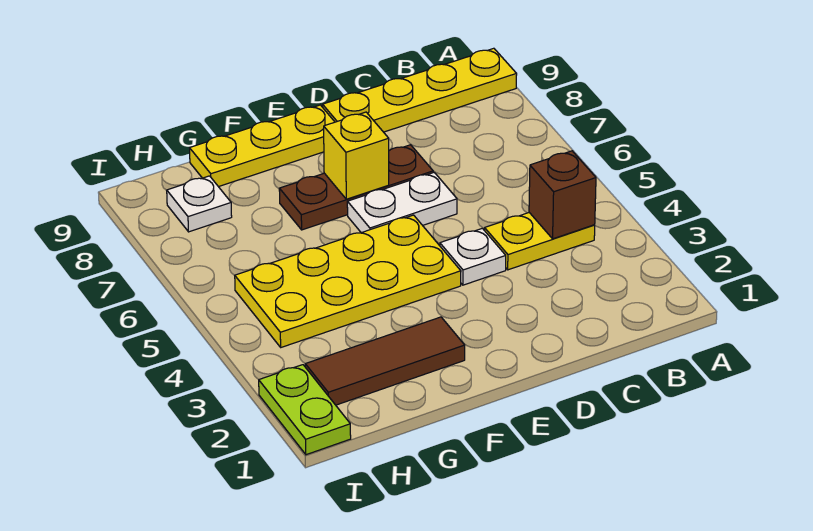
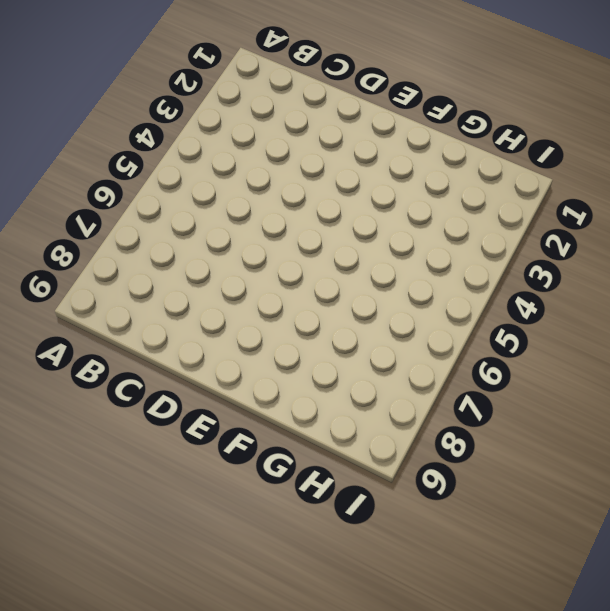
none -> yellow 1x4 plate [323,48,517,132]
none -> yellow 1x2 plate [485,213,595,270]
none -> white 1x1 plate [440,228,506,285]

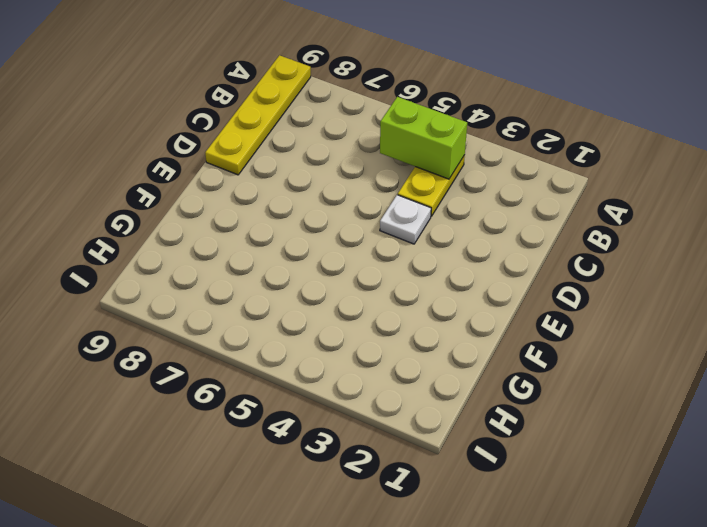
lime 1x2 brick [380,97,467,179] -> brown 1x1 brick [529,151,596,239]
none -> white 1x2 plate [347,172,457,233]
none -> brown 1x3 plate [279,145,433,230]
none -> yellow 2x4 plate [235,215,461,347]

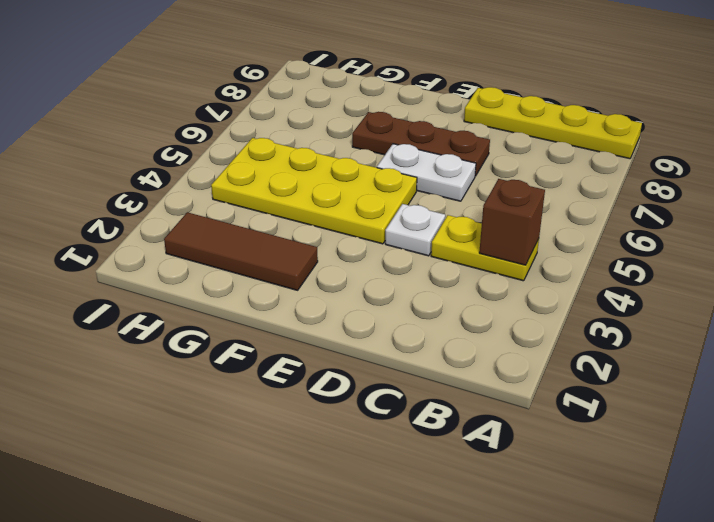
none -> yellow 1x3 plate [190,105,334,187]
none -> white 1x1 plate [167,176,232,232]
none -> lime 1x2 plate [259,365,351,455]

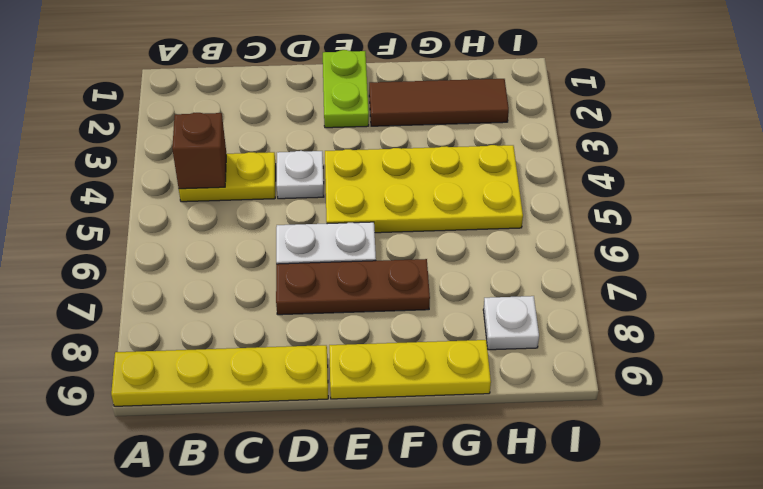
lime 1x2 plate [323,50,369,128] -> lime 1x2 plate moved to [259,365,351,455]
none -> yellow 1x1 brick [324,112,389,199]

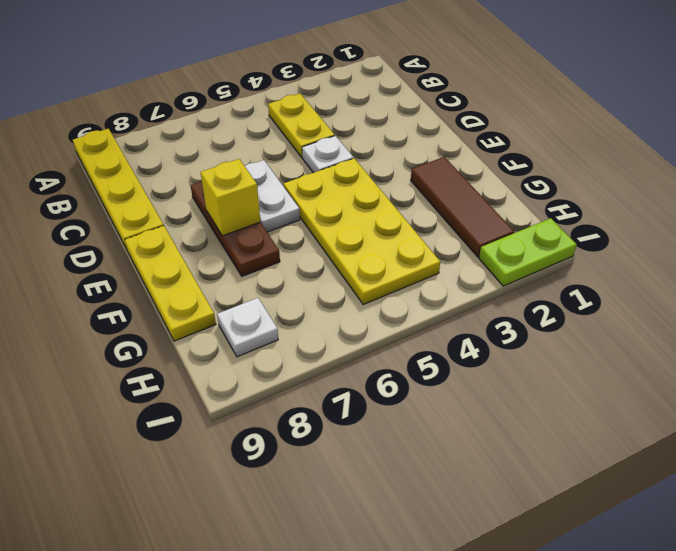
none -> brown 1x1 brick [529,151,596,239]

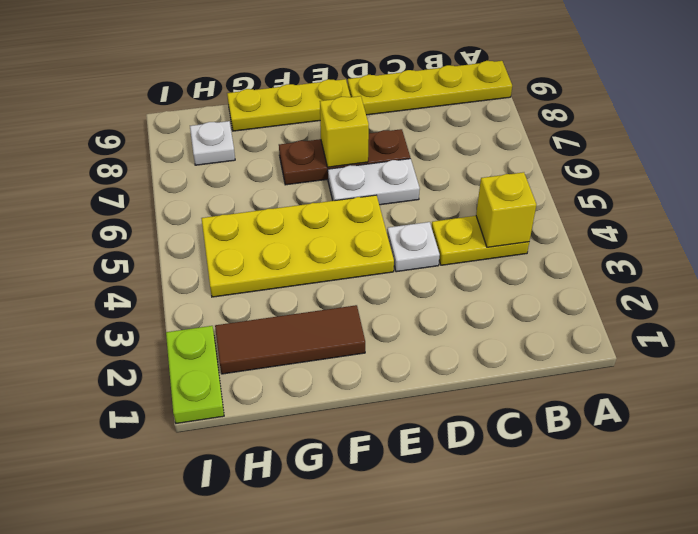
yellow 1x1 brick [476,172,536,247] -> brown 1x1 brick [529,151,596,239]

